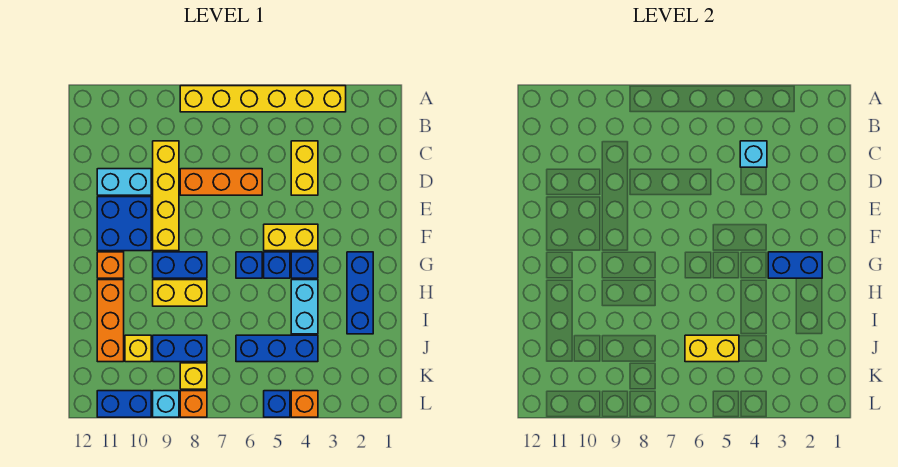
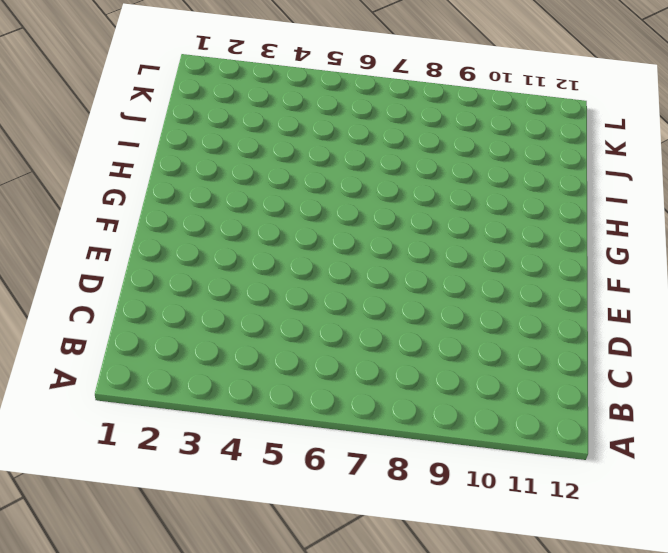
none -> yellow 1x6 brick [180,86,346,112]
none -> yellow 1x2 brick [291,141,318,195]
none -> yellow 1x4 brick [153,141,179,251]

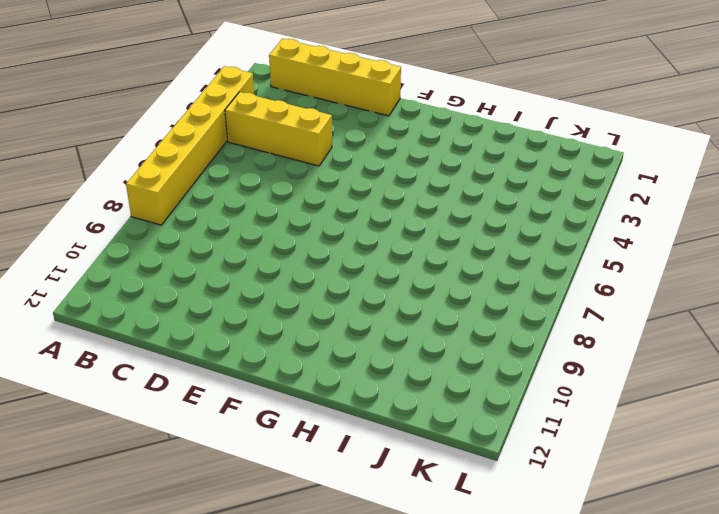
yellow 1x4 brick [269,39,401,116] -> yellow 1x4 brick moved to [153,141,179,251]
yellow 1x3 brick [225,92,332,166] -> yellow 1x2 brick [291,141,318,195]
none -> orange 1x3 brick [180,169,262,195]
none -> cyan 1x2 brick [97,169,151,195]
none -> blue 2x2 brick [97,197,151,251]

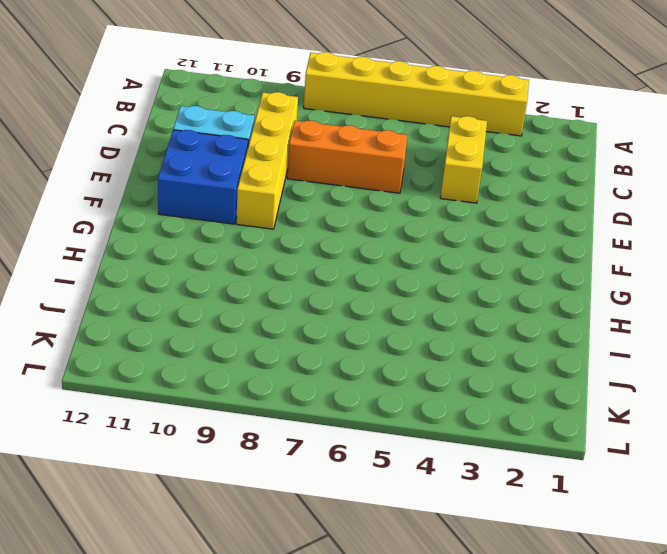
none -> yellow 1x2 brick [264,224,318,251]
none -> blue 1x3 brick [347,252,373,334]
none -> blue 1x1 brick [291,252,318,278]

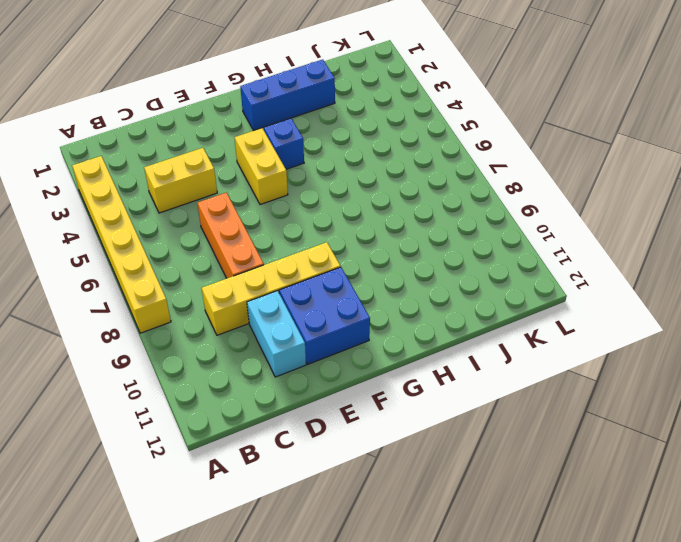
none -> blue 1x1 brick [264,252,290,278]
none -> blue 1x1 brick [236,252,262,278]
none -> blue 1x2 brick [153,252,207,278]

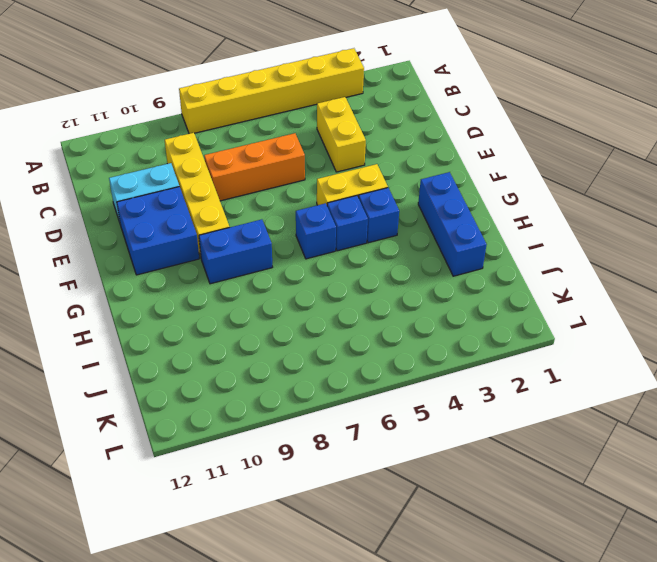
none -> orange 1x1 brick [97,252,124,278]
none -> cyan 1x2 brick [291,280,318,334]
none -> yellow 1x2 brick [153,280,207,306]

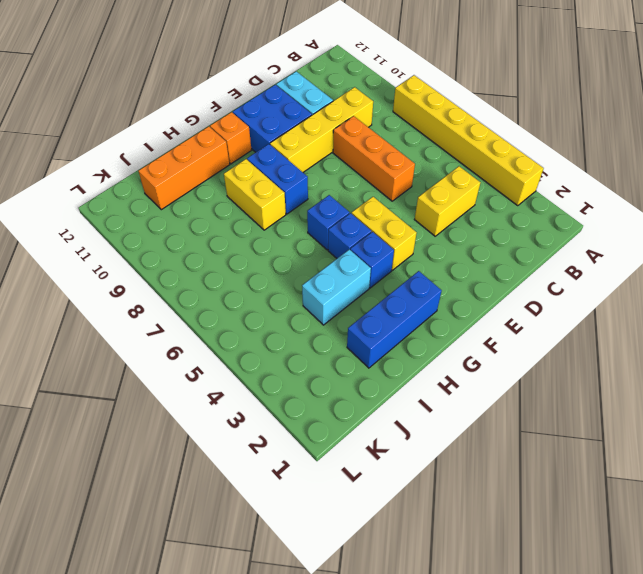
none -> blue 1x3 brick [236,335,318,362]
none -> blue 1x2 brick [153,335,207,362]
none -> yellow 1x1 brick [125,335,151,362]

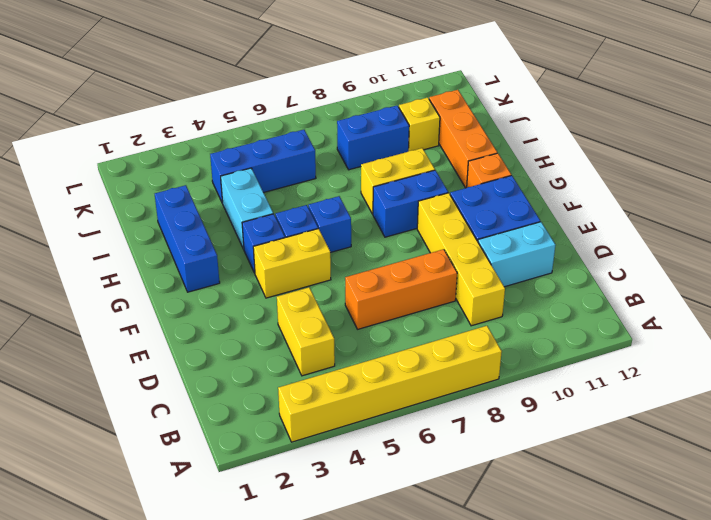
none -> yellow 1x1 brick [180,363,207,389]
none -> orange 1x1 brick [291,391,318,417]
none -> blue 1x1 brick [264,391,290,417]

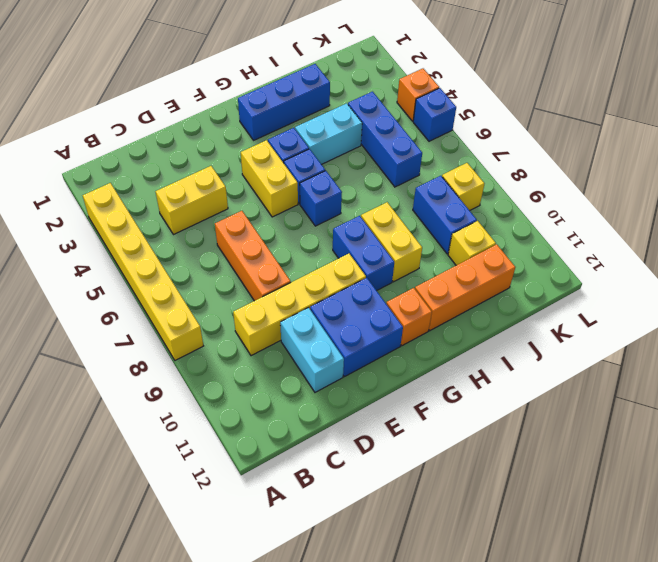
none -> orange 1x1 brick [180,391,207,417]
none -> cyan 1x1 brick [153,391,179,417]
none -> blue 1x2 brick [97,391,151,417]

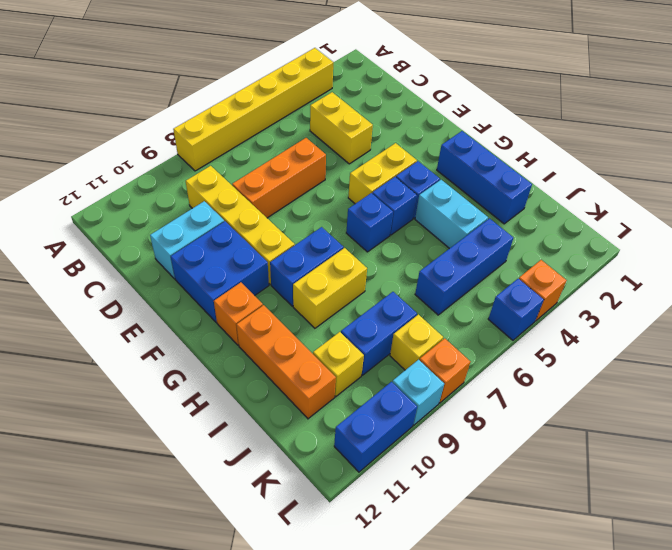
none -> cyan 1x1 brick [740,141,767,167]
none -> blue 1x2 brick [768,252,822,278]
none -> yellow 1x2 brick [685,335,739,362]

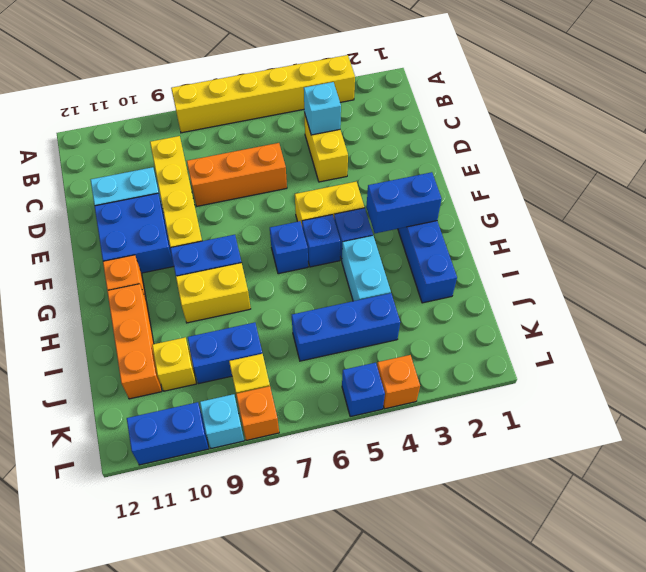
none -> yellow 1x2 brick [685,335,739,362]

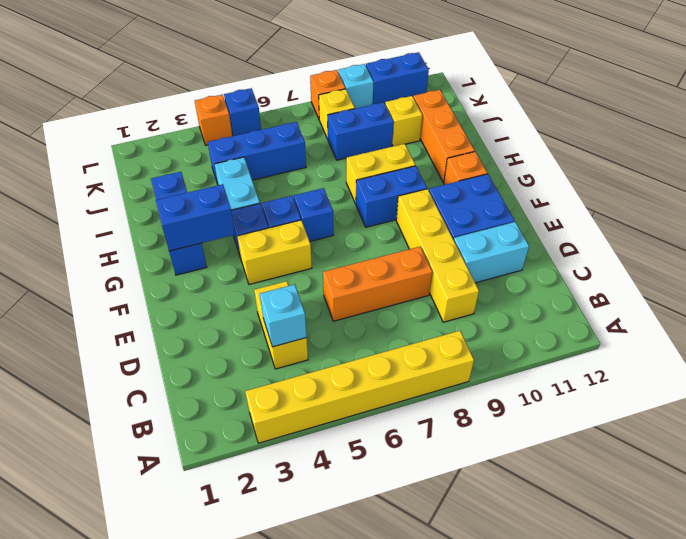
none -> yellow 1x2 brick [685,335,739,362]

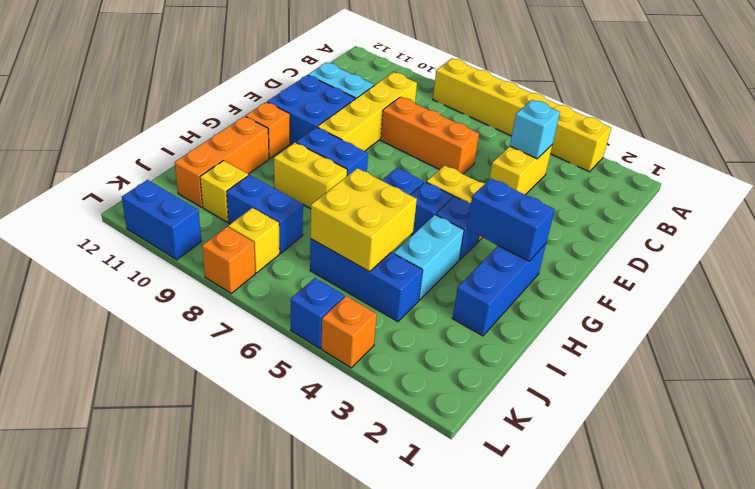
yellow 2x2 brick [311,168,417,272] -> yellow 1x2 brick [685,335,739,362]
none -> cyan 1x1 brick [153,391,179,417]

